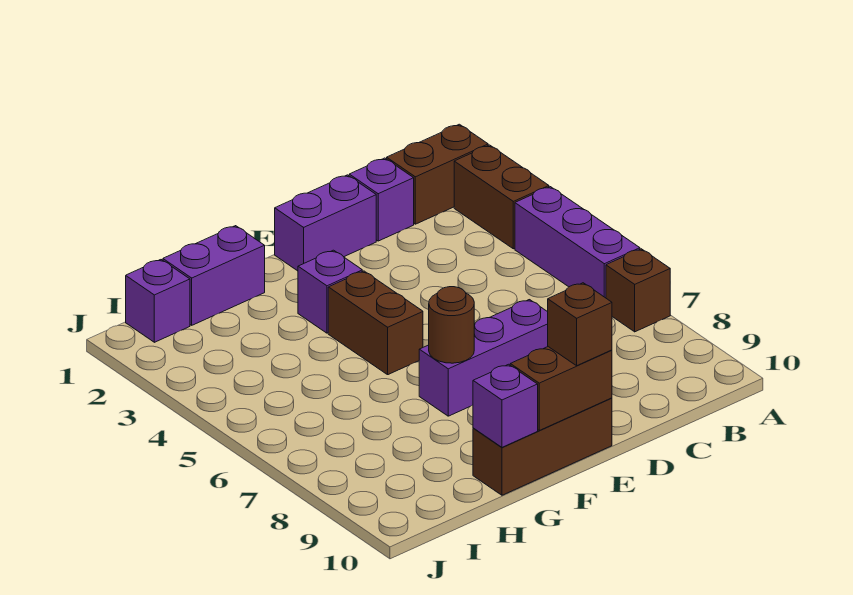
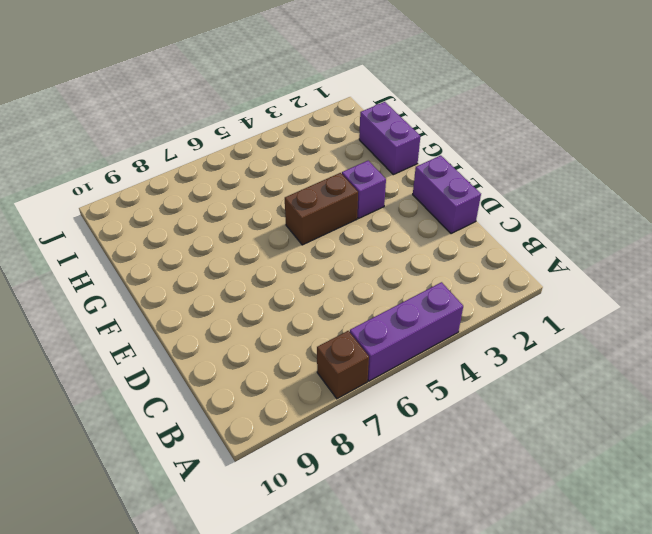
none -> brown 1x2 brick [387,124,488,224]
none -> brown 1x2 brick [454,145,549,249]
none -> purple 1x1 brick [349,158,414,241]

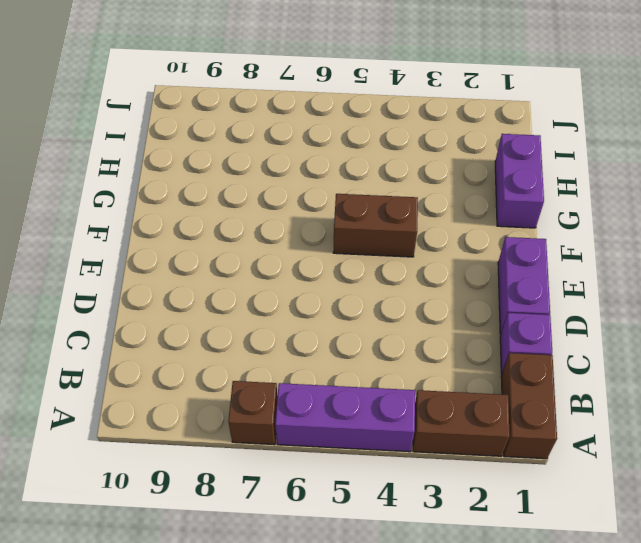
none -> purple 1x3 brick [419,300,548,416]
none -> brown 1x3 brick [473,398,612,495]
none -> purple 1x1 brick [298,250,362,333]

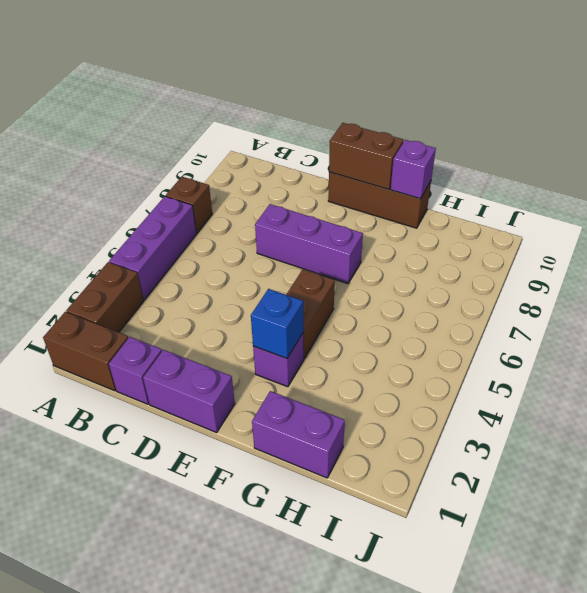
blue 1x1 brick [251,289,303,358] -> none
none -> purple 1x1 brick [126,260,190,342]
none -> brown 1x1 round brick [429,287,474,363]
none -> brown 1x1 brick [548,283,612,366]

